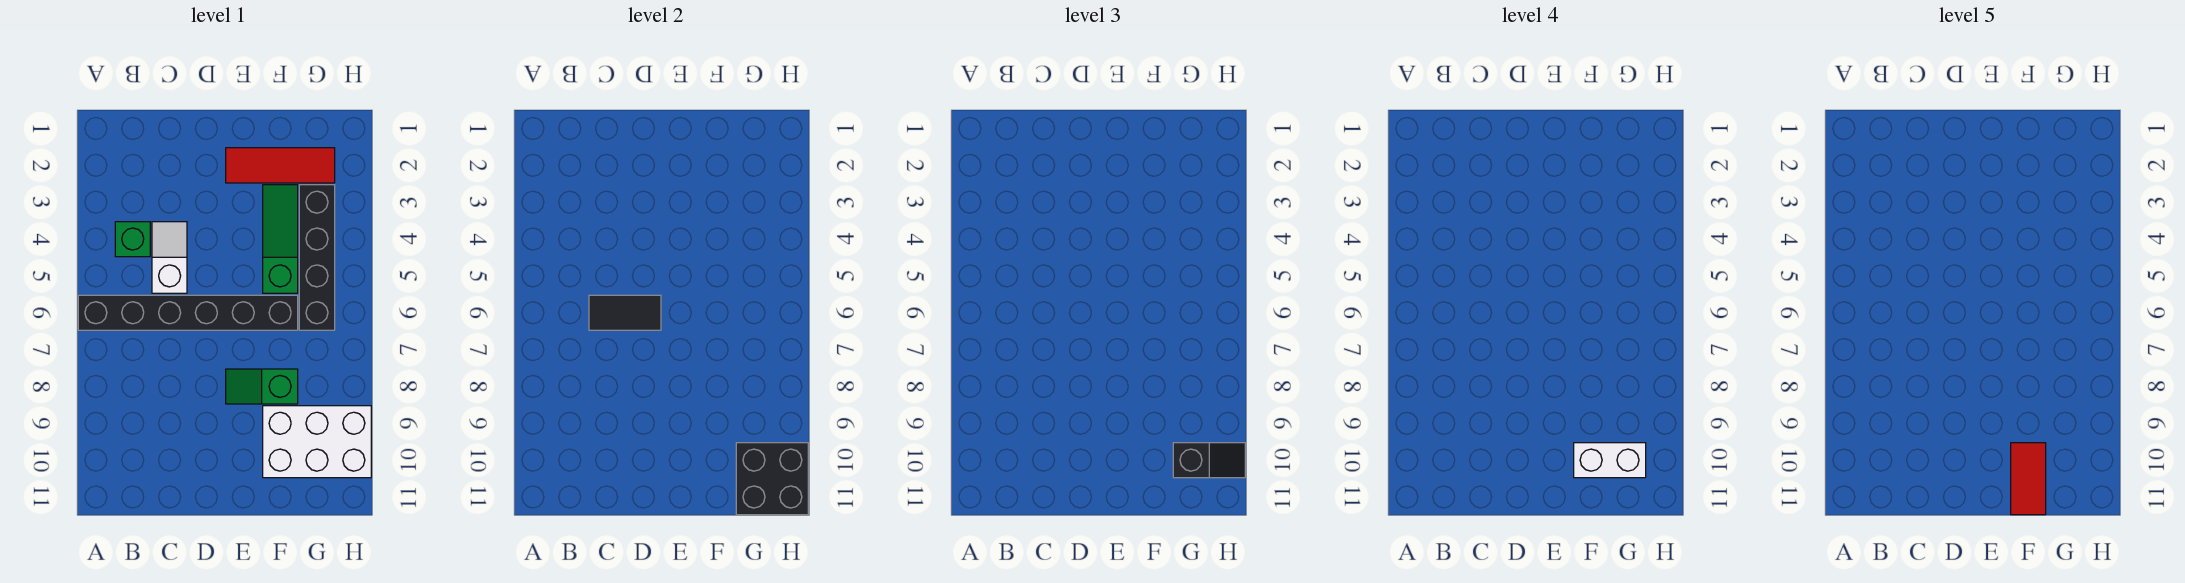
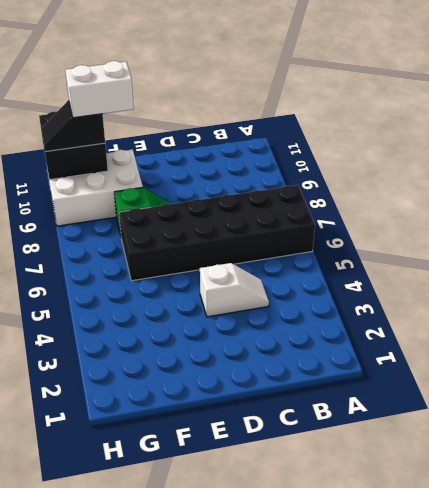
black 2x6 brick [119,185,315,281] -> black 1x6 brick [78,295,298,330]
white 1x2 slope [200,263,269,317] -> white 1x2 slope turned to [152,222,187,293]
none -> green 1x1 brick [115,222,150,257]
none -> red 1x3 tile [226,148,335,183]
none -> green 1x3 slope [263,185,298,293]

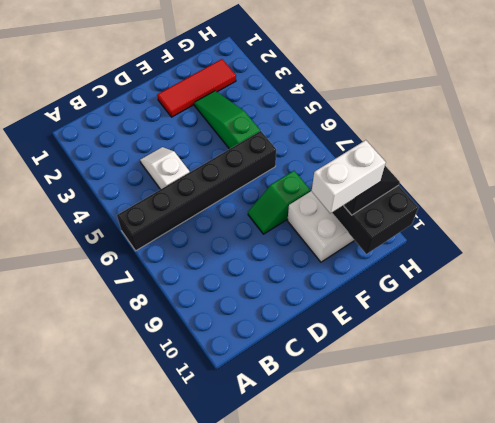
none -> green 1x1 brick [115,222,150,257]
none -> black 1x4 brick [299,185,335,330]
none -> black 1x2 tile [589,295,661,330]

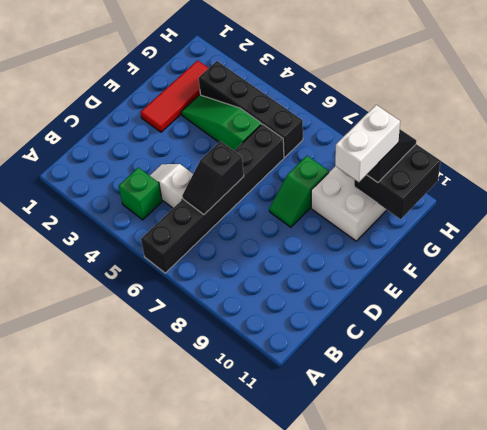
black 1x2 slope [182,141,244,214] -> black 1x2 tile [589,295,661,330]
none -> red 1x2 tile [2011,443,2046,515]

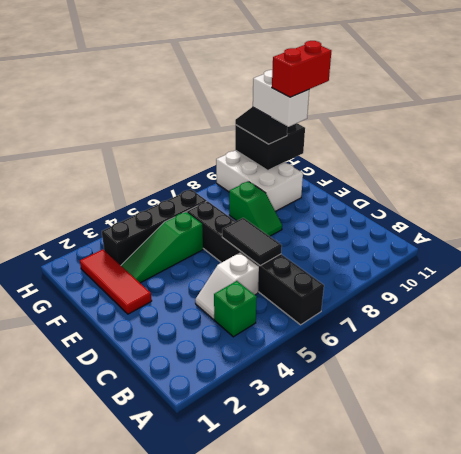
red 1x2 brick [272,41,331,97] -> red 1x2 tile [2011,443,2046,515]

